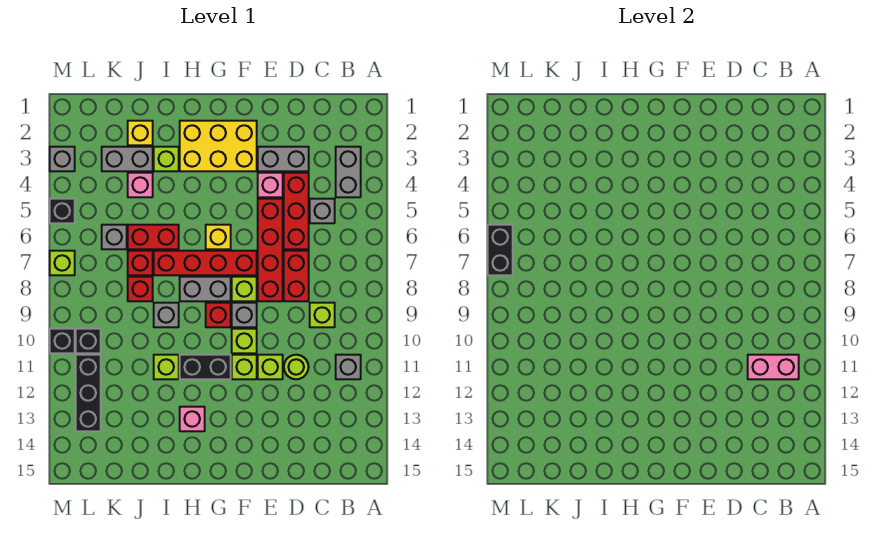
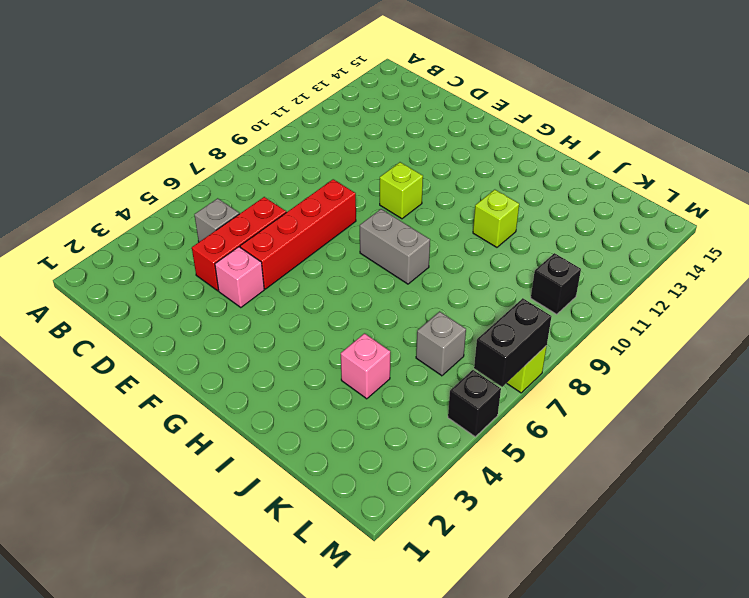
none -> grey 1x2 brick [336,147,361,197]
none -> grey 1x1 brick [336,355,361,379]
none -> lime 1x1 brick [310,303,335,327]
none -> grey 1x2 brick [258,147,309,171]

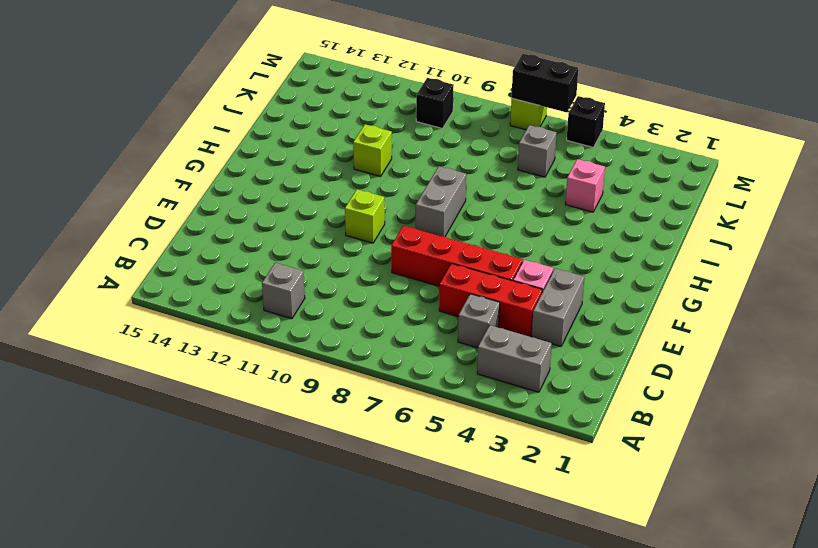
none -> lime 1x1 brick [310,303,335,327]
none -> red 1x2 brick [284,251,309,301]
none -> lime 1x1 round brick [284,355,309,379]
none -> lime 1x1 brick [258,355,283,379]

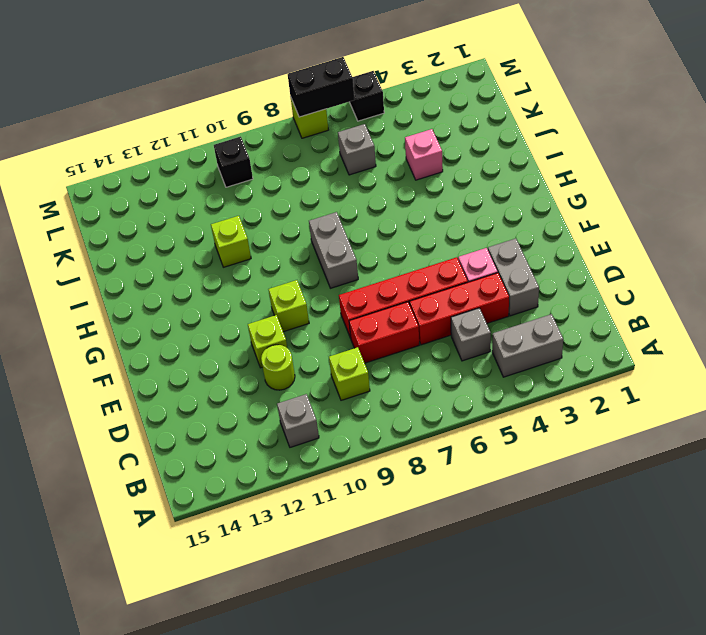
none -> yellow 2x3 brick [180,121,257,171]
none -> red 1x4 brick [154,251,257,275]
none -> lime 1x1 brick [232,277,257,301]
none -> grey 1x1 brick [232,303,257,327]

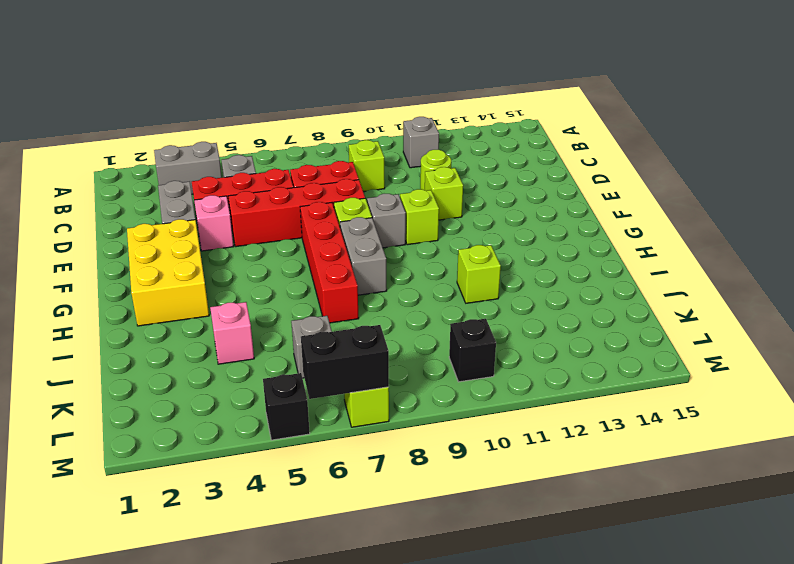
none -> lime 1x1 brick [232,355,257,379]
none -> yellow 1x1 brick [206,225,231,249]
none -> red 1x1 brick [206,303,231,327]
none -> black 1x2 brick [180,355,231,379]

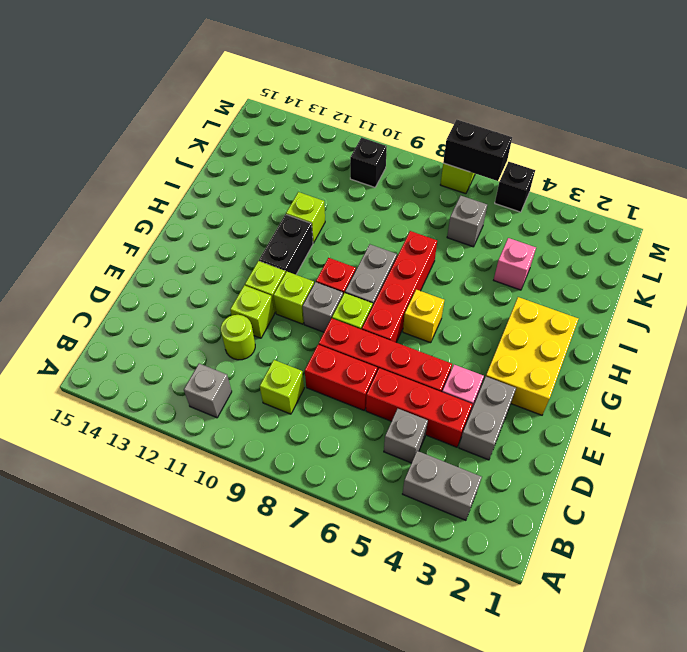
none -> pink 1x1 brick [180,407,205,431]
none -> lime 1x1 brick [154,147,179,171]
none -> red 1x2 brick [128,225,179,249]
none -> grey 1x1 brick [154,303,179,327]

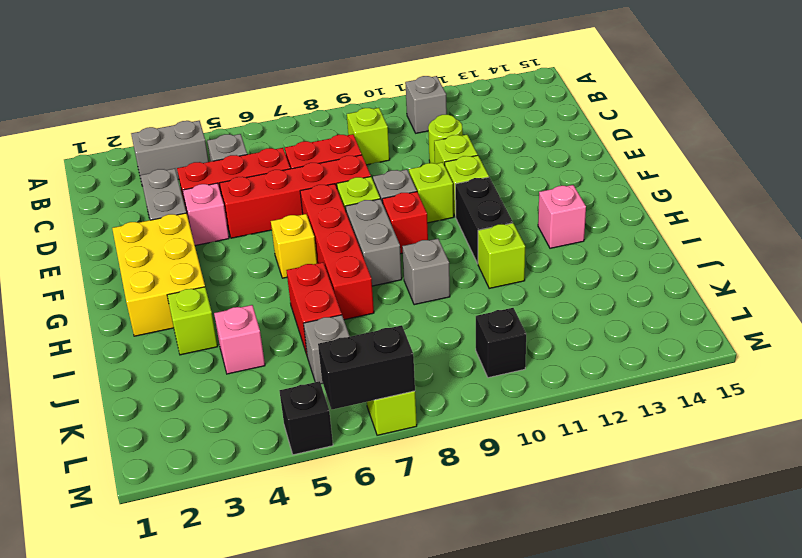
none -> yellow 1x1 brick [128,121,153,145]
none -> grey 1x2 brick [102,147,153,171]
none -> red 1x1 brick [128,251,153,275]
none -> red 1x1 brick [128,277,153,301]

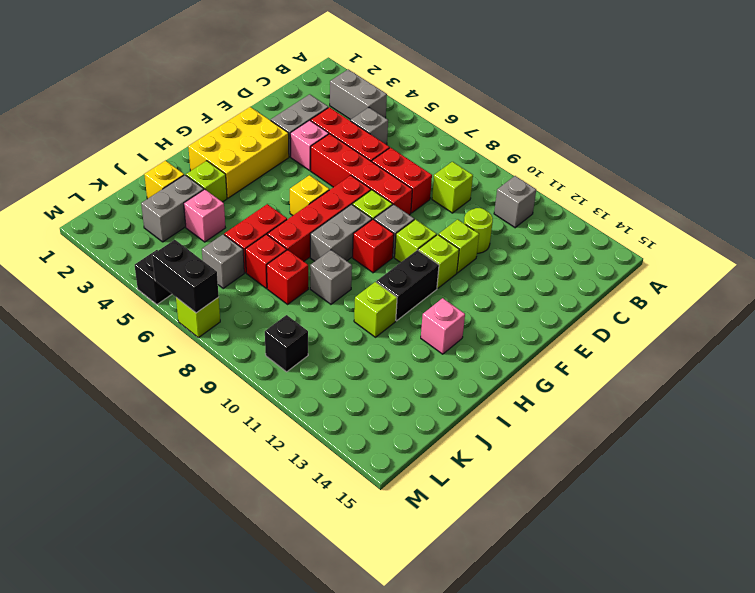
none -> black 1x3 brick [76,355,101,431]
none -> grey 1x1 brick [50,147,75,171]
none -> black 1x1 brick [50,329,75,353]
none -> pink 1x2 brick [748,355,799,379]

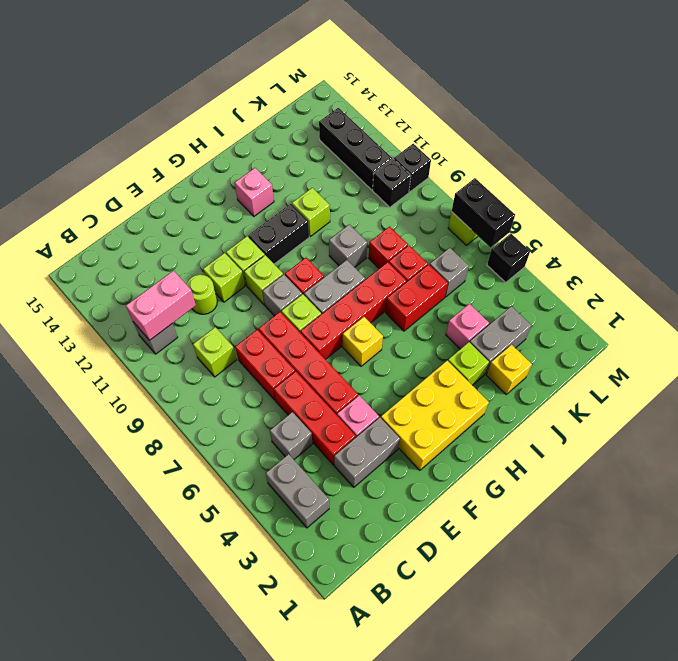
none -> grey 1x1 brick [50,147,75,171]

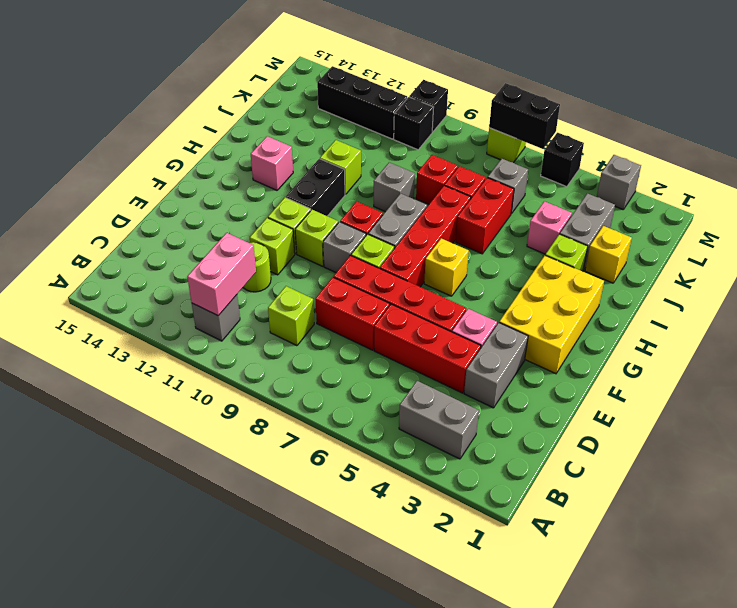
none -> grey 1x1 brick [310,199,335,223]

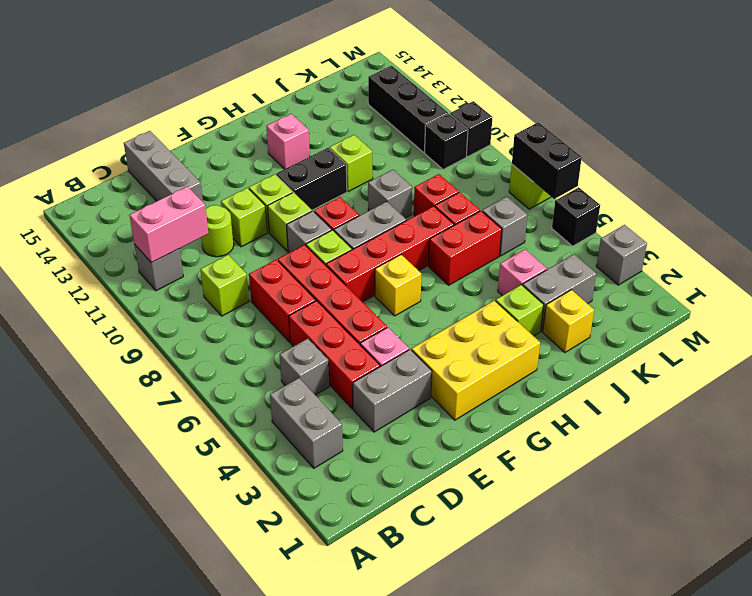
grey 1x3 brick [124,131,203,202] -> none

